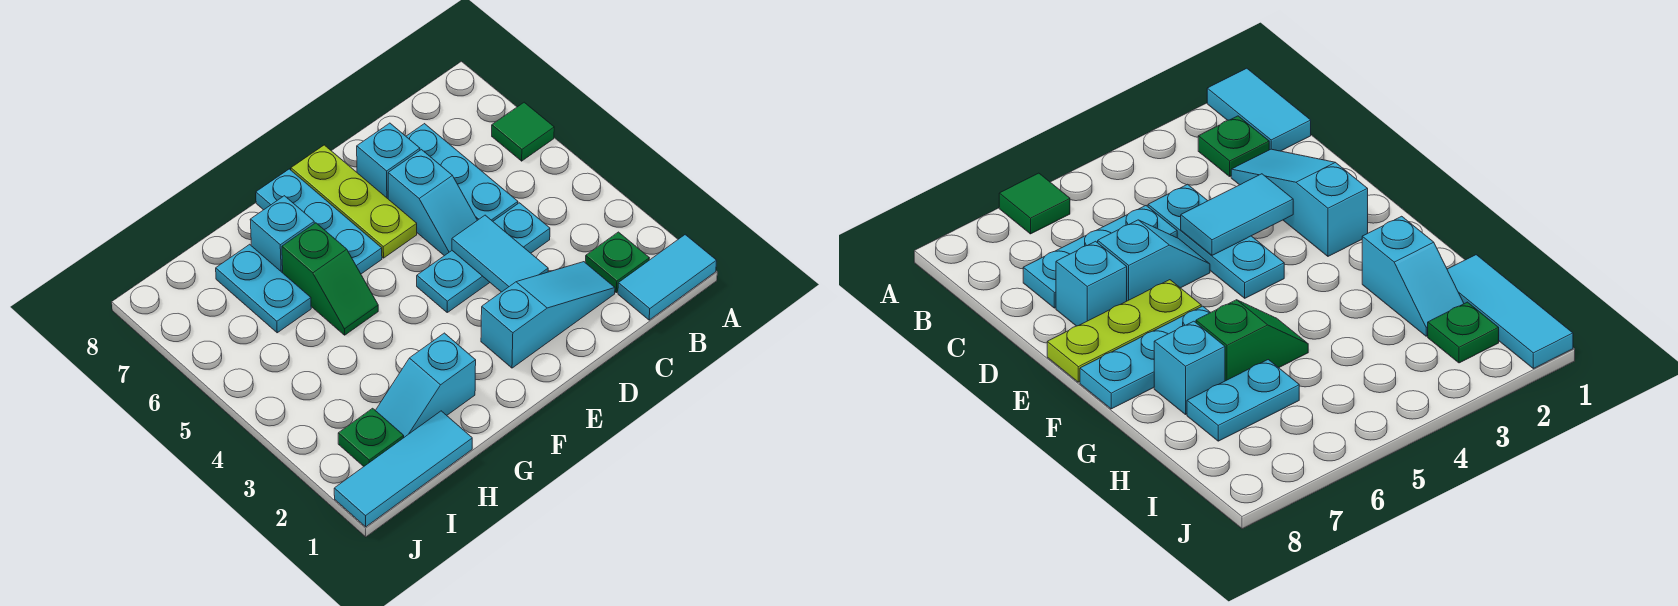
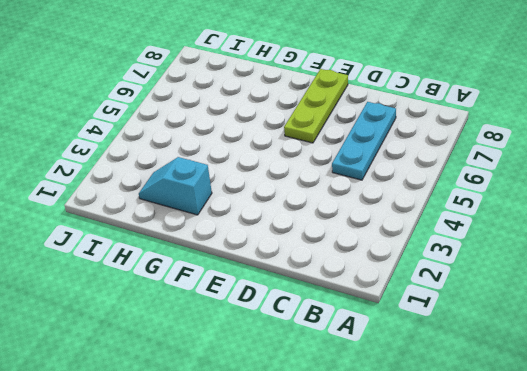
none -> cyan 1x2 tile [618,235,717,320]
none -> green 1x1 tile [492,102,554,161]
none -> green 1x1 plate [585,232,649,293]

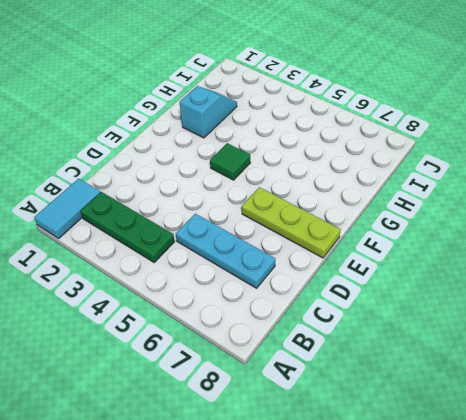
green 1x3 plate [80,192,175,262] -> green 1x1 plate [585,232,649,293]
green 1x1 tile [210,143,251,180] -> green 1x1 tile moved to [492,102,554,161]
none -> cyan 1x3 slope [481,262,615,368]
none -> cyan 1x3 plate [417,203,550,312]
none -> cyan 1x2 slope [388,150,477,256]

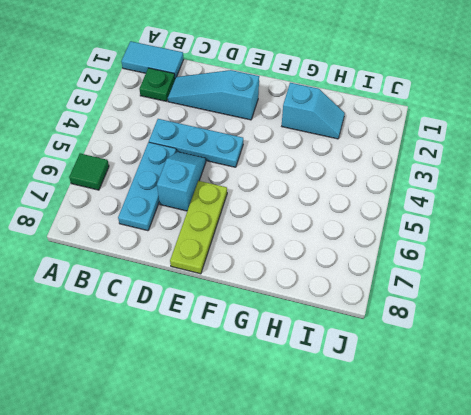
none -> cyan 1x1 brick [357,123,420,199]
none -> cyan 1x3 plate [256,169,382,274]
none -> green 1x2 slope [282,223,378,335]

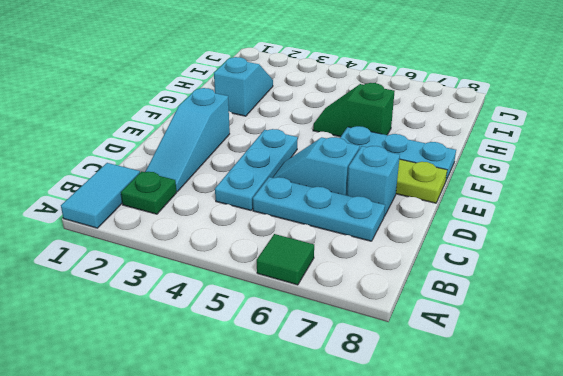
none -> cyan 1x1 brick [250,196,314,273]
none -> cyan 1x3 tile [334,411,472,527]
none -> cyan 1x2 plate [216,244,311,333]

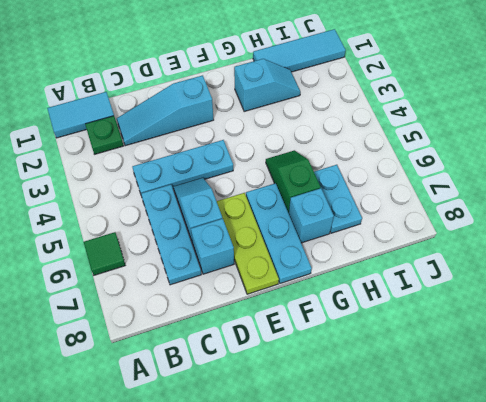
none -> green 1x1 plate [338,408,404,466]
none -> cyan 1x2 tile [452,215,548,292]

